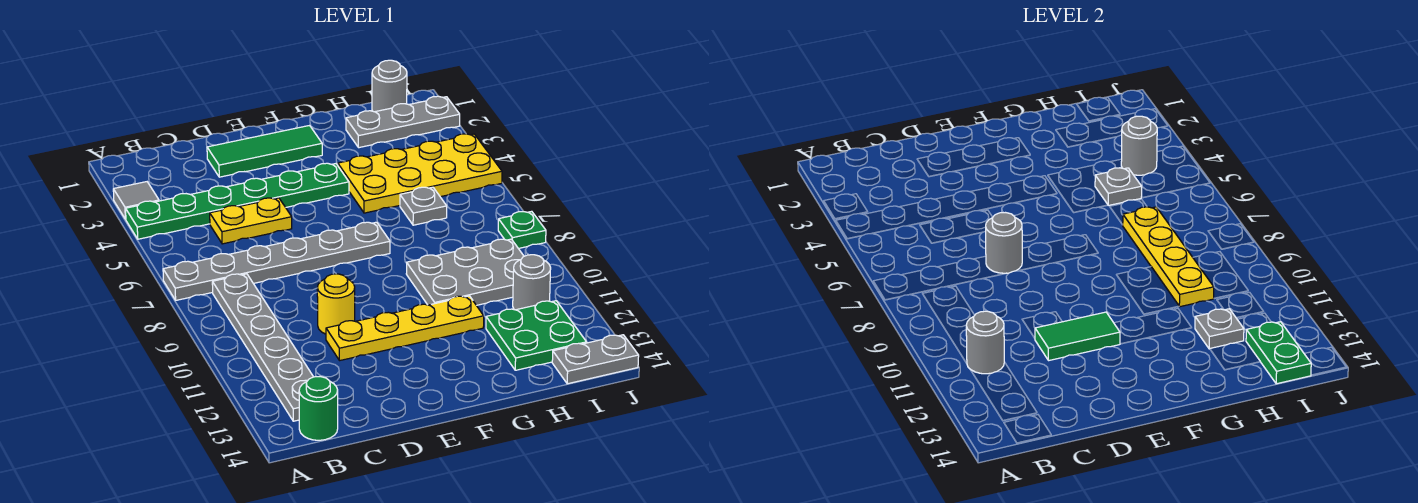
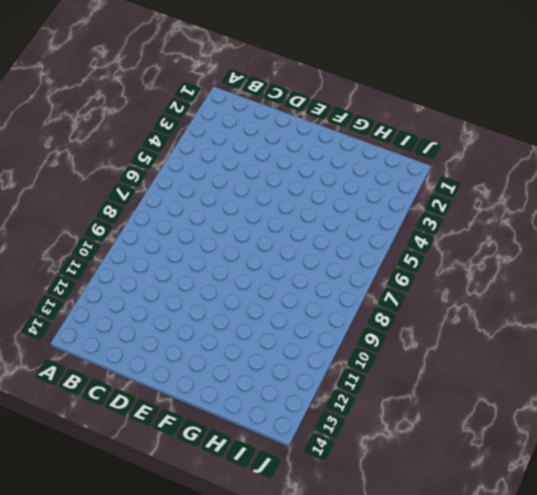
none -> grey 1x1 tile [113,182,159,219]
none -> green 1x6 plate [126,163,349,239]
none -> grey 1x6 plate [163,222,390,300]

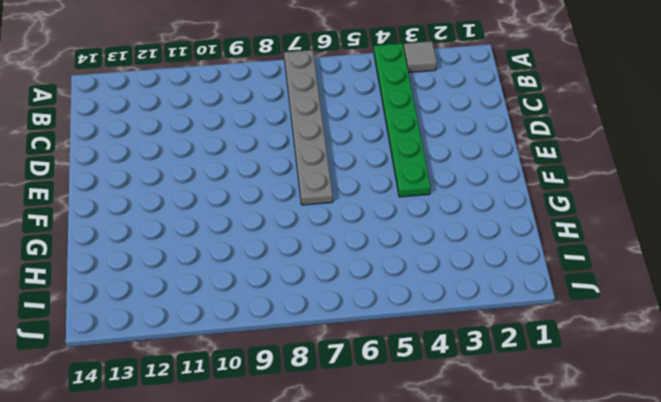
none -> grey 1x6 plate [212,274,313,421]
none -> green 1x1 round brick [299,377,338,440]
none -> yellow 1x2 plate [210,198,292,244]

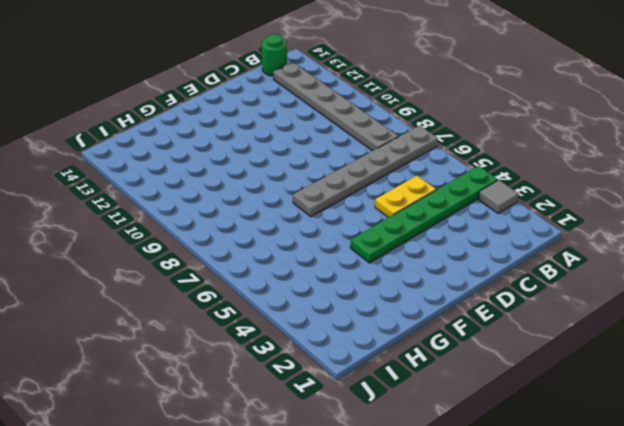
none -> green 1x3 tile [207,126,322,177]
none -> yellow 1x1 round brick [317,274,355,334]
none -> yellow 1x4 plate [326,296,484,361]

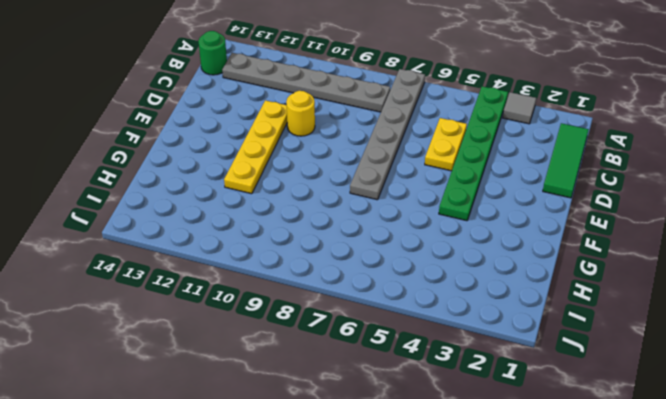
green 1x3 tile [543,123,589,198] -> green 1x3 tile moved to [207,126,322,177]
none -> yellow 2x4 plate [338,134,502,213]
none -> grey 2x3 plate [406,239,524,305]
none -> grey 1x3 plate [346,96,460,148]

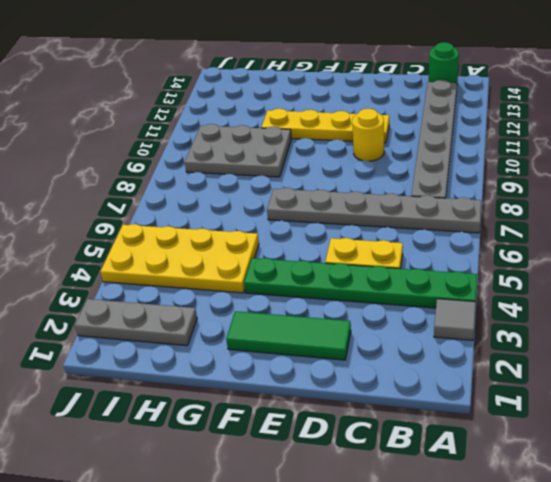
none -> grey 1x1 plate [400,187,447,225]
none -> green 2x2 plate [486,301,587,370]
none -> grey 1x1 round brick [372,60,407,112]

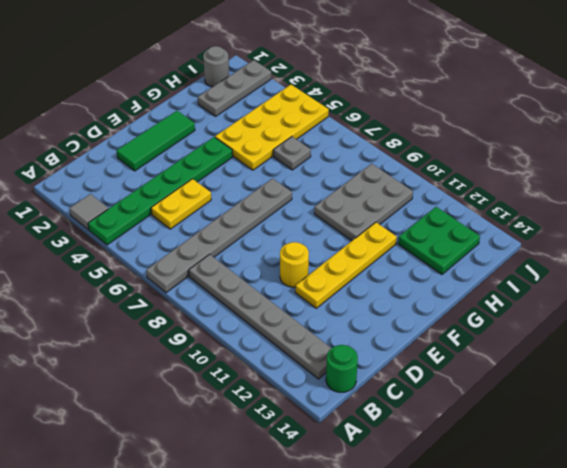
none -> grey 1x1 round brick [513,255,551,310]
none -> grey 1x2 plate [552,335,639,384]
none -> green 1x1 plate [498,211,546,249]

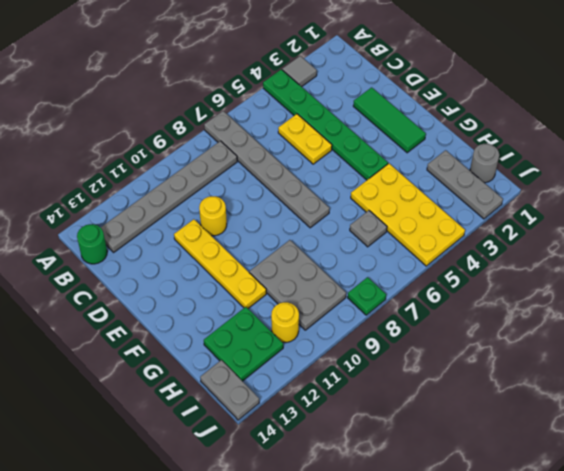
yellow 1x1 round brick [271,302,299,343] -> grey 1x1 round brick [513,255,551,310]
none -> grey 1x1 round brick [966,311,1004,374]
none -> grey 1x1 round brick [986,213,1022,273]
none -> green 1x2 tile [1035,312,1120,361]

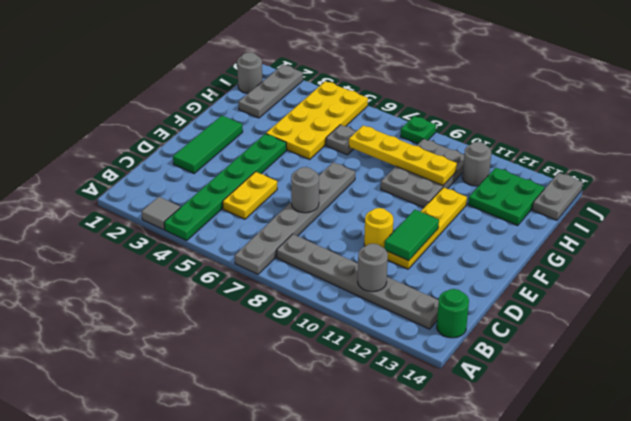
none -> grey 1x1 plate [1095,168,1142,205]
none -> grey 1x1 plate [1195,309,1244,349]
none -> grey 1x1 round brick [1121,116,1157,175]

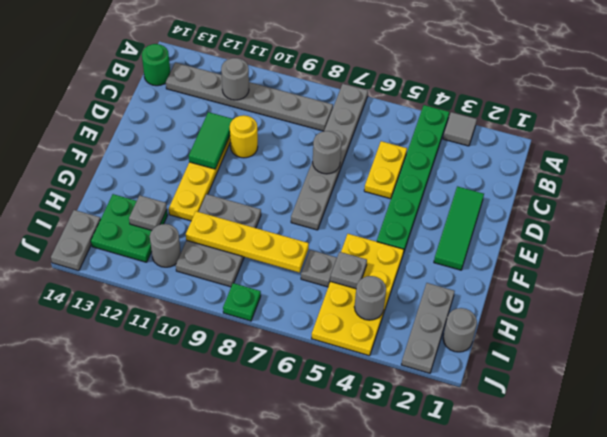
none -> green 1x2 plate [1246,322,1311,384]

